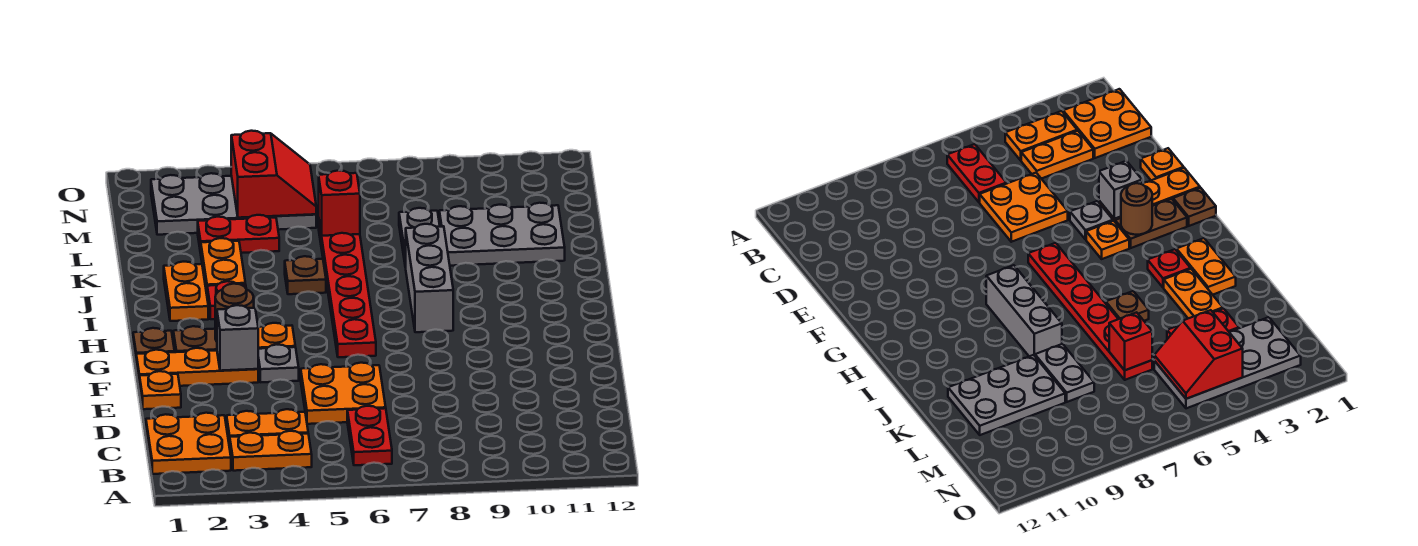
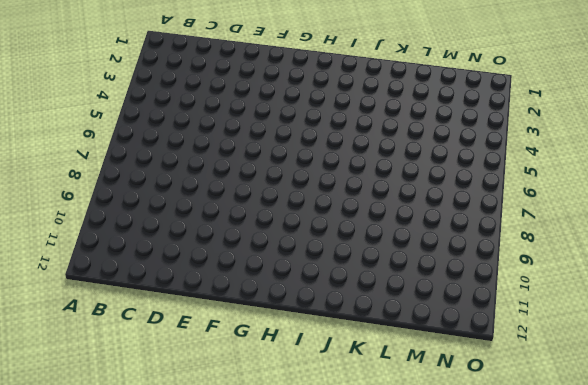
none -> orange 2x2 plate [146,413,231,474]
none -> orange 1x2 plate [230,431,312,471]
none -> red 1x2 plate [347,406,392,465]

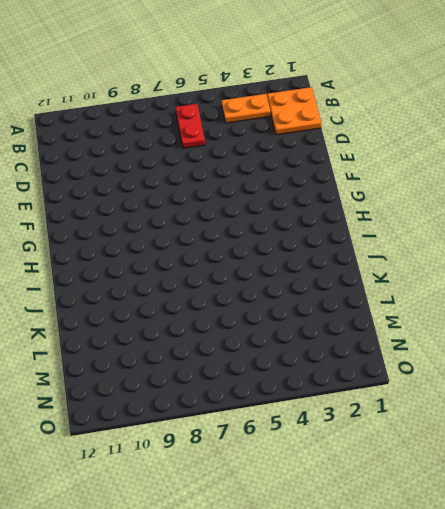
none -> orange 1x2 plate [227,409,308,448]
none -> orange 2x2 plate [301,363,386,424]
none -> orange 1x1 plate [140,371,181,409]

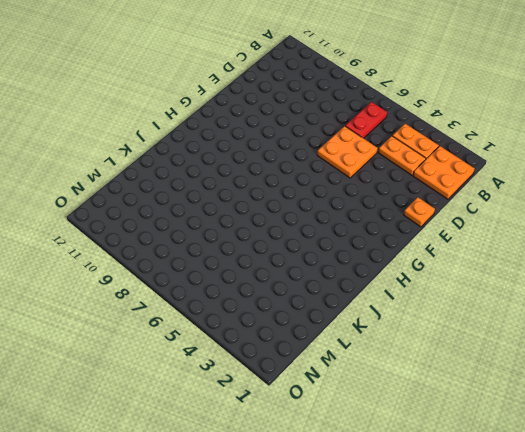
none -> orange 1x3 plate [136,348,258,387]
none -> grey 1x1 plate [258,345,299,382]
none -> brown 1x1 plate [133,328,175,362]

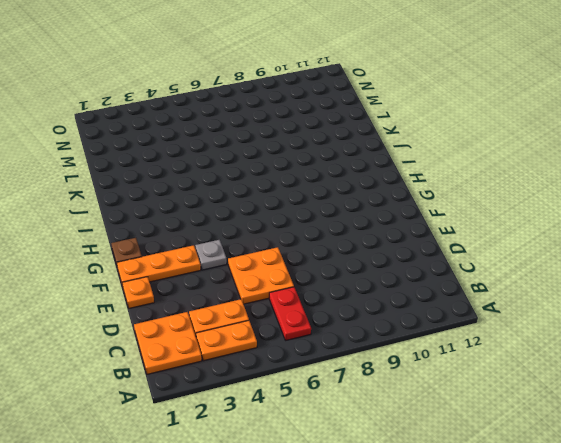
none -> brown 1x2 plate [173,326,217,352]
none -> orange 1x1 plate [258,323,295,349]
none -> red 1x6 plate [319,222,376,357]

